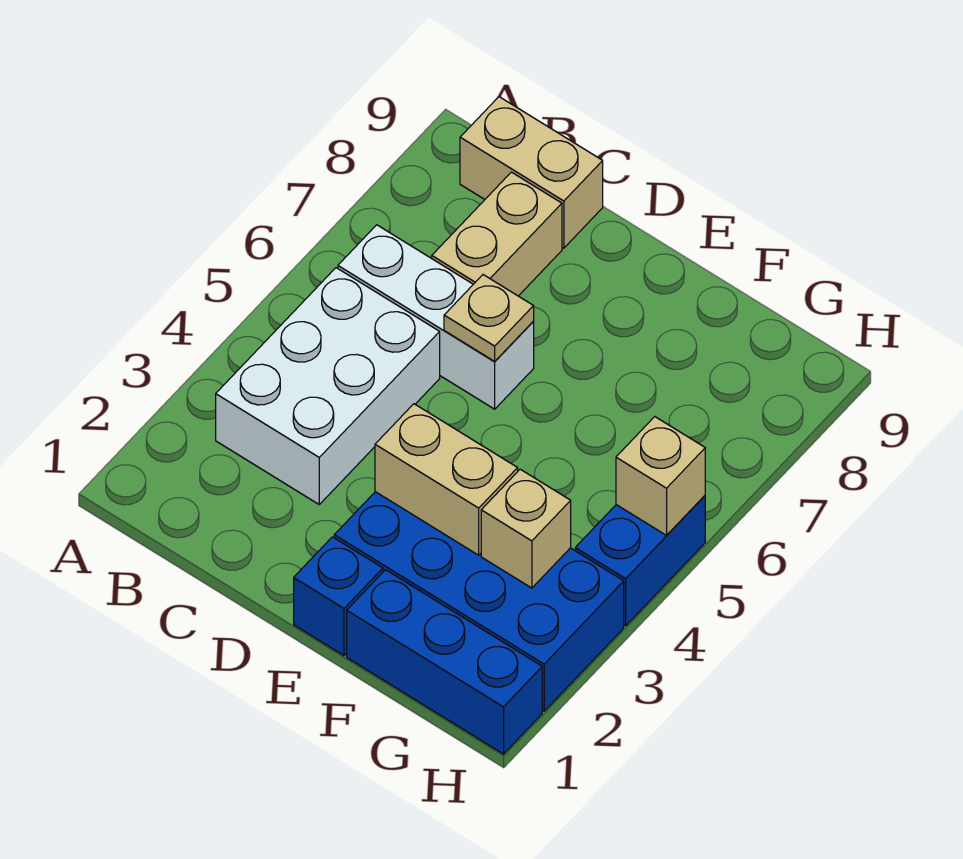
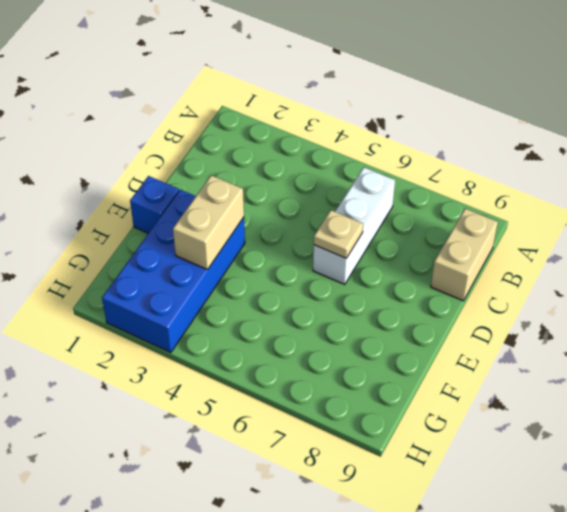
none -> white 2x3 brick [216,268,440,504]
none -> tan 1x2 brick [432,172,562,296]
none -> blue 1x3 brick [347,570,542,754]

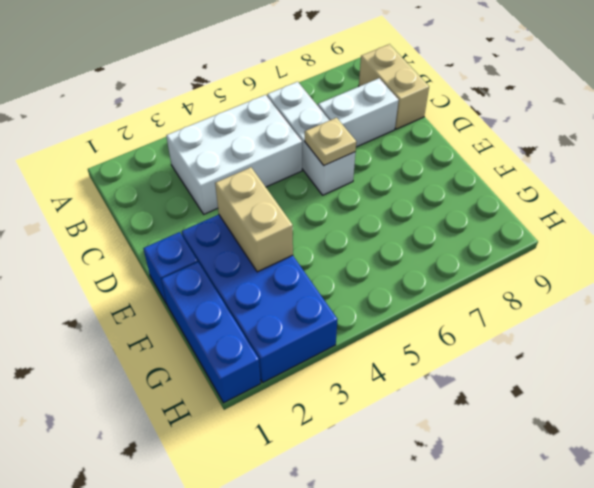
white 1x2 brick [318,78,399,147] -> tan 1x2 brick [432,172,562,296]
none -> blue 1x2 brick [575,496,705,626]
none -> tan 1x1 brick [481,469,571,588]
none -> tan 1x1 brick [616,417,705,535]

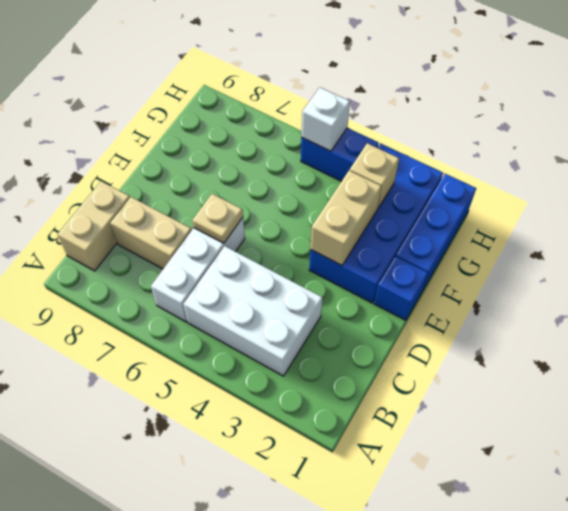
white 1x1 brick [301,87,350,151] -> tan 1x1 brick [616,417,705,535]

